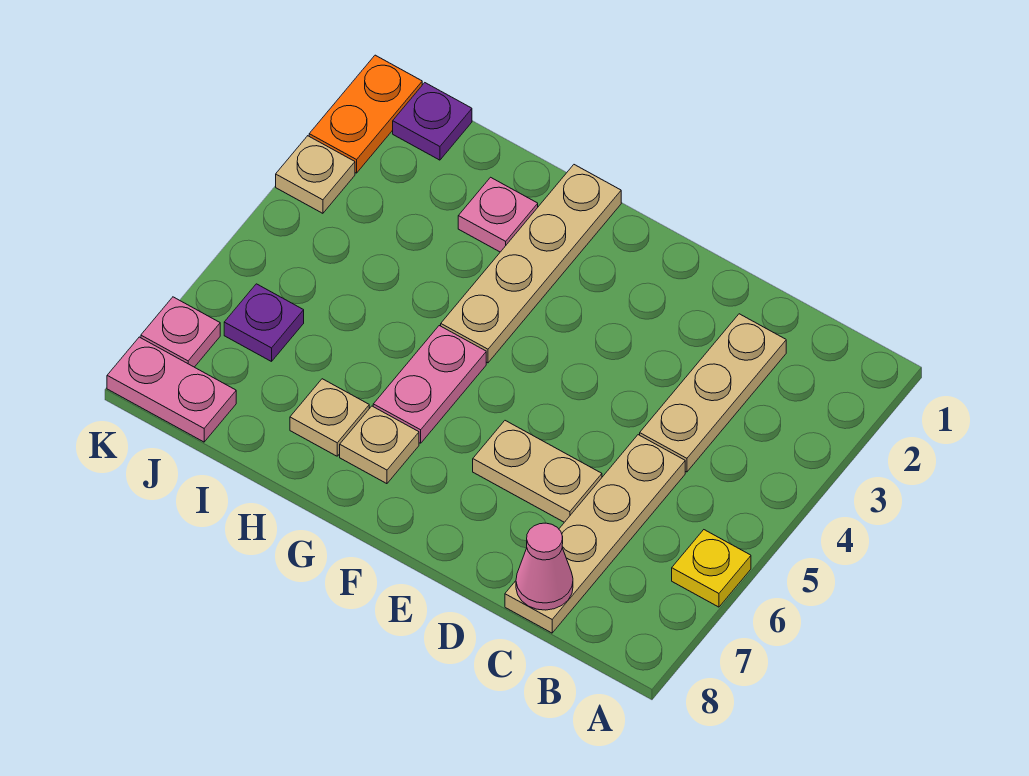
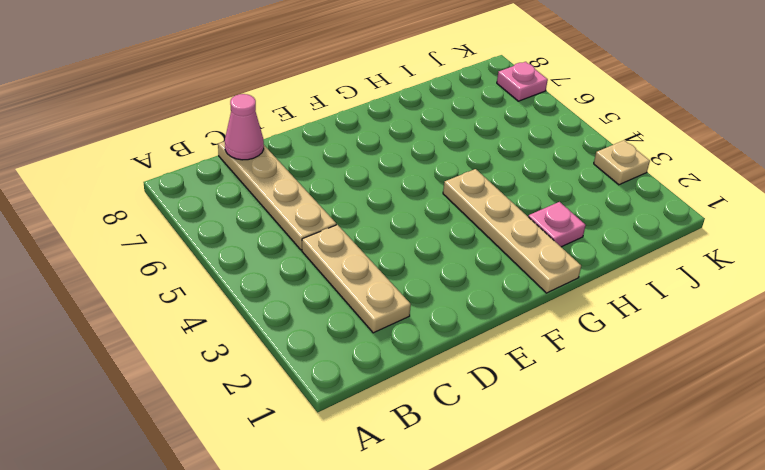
none -> yellow 1x1 plate [672,530,751,607]
none -> tan 1x2 plate [473,421,602,522]
none -> pink 1x2 plate [373,326,486,443]

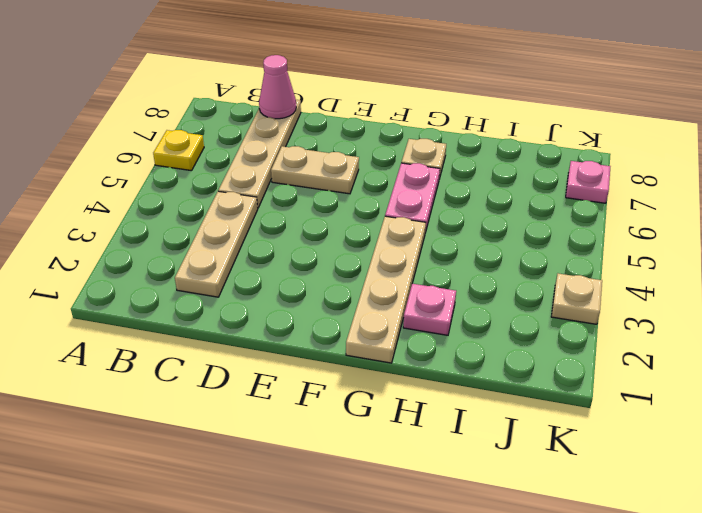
none -> tan 1x1 plate [290,379,369,456]
none -> purple 1x1 plate [393,83,472,160]
none -> purple 1x1 plate [224,284,304,362]

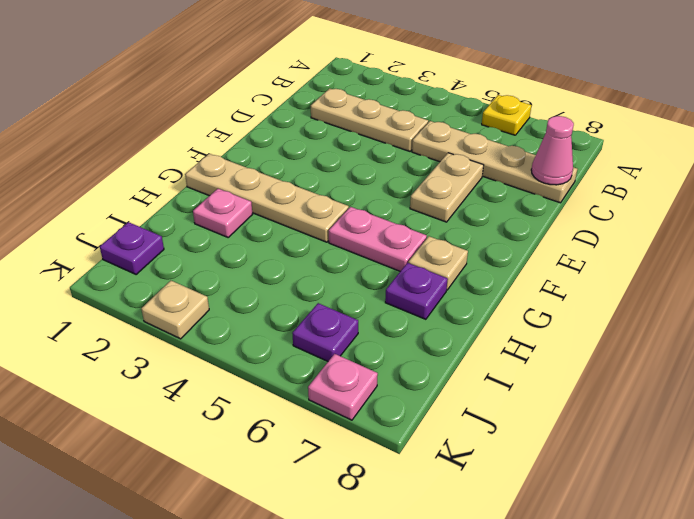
purple 1x1 plate [385,263,448,319] -> tan 1x1 plate [290,379,369,456]
none -> pink 1x2 plate [107,337,236,442]
none -> orange 1x2 plate [309,55,422,173]

